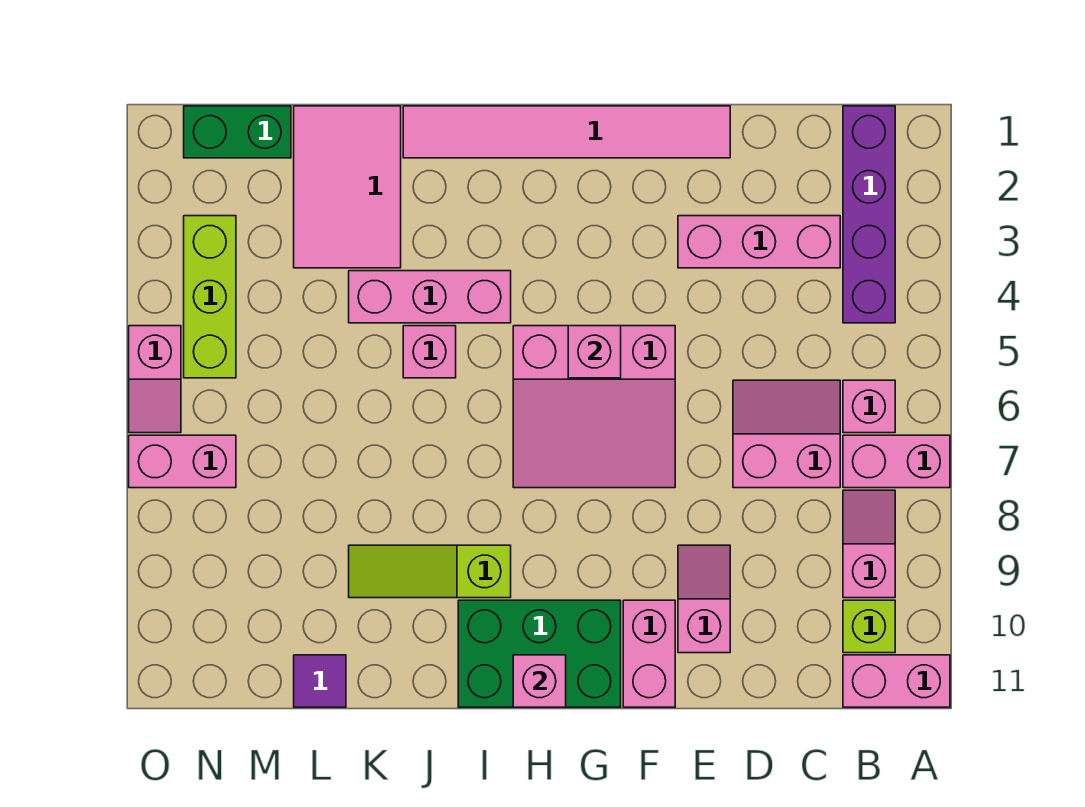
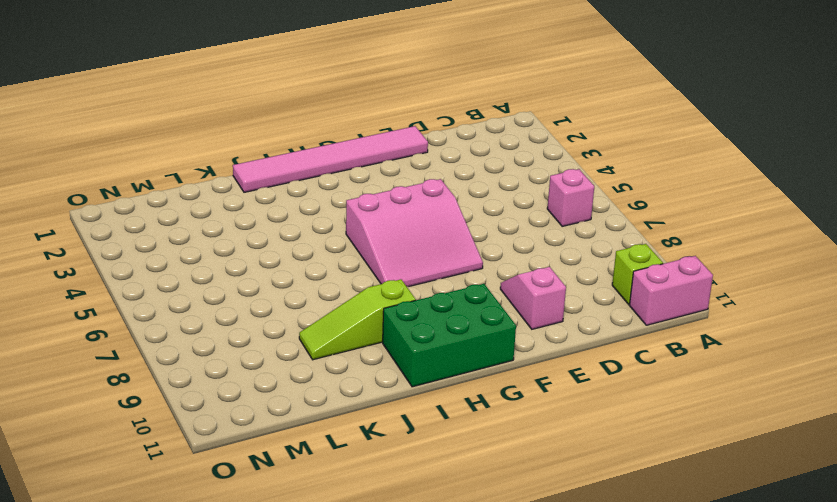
none -> pink 1x2 brick [843,435,950,488]
none -> purple 1x4 brick [843,106,895,323]
none -> pink 1x2 slope [843,490,895,598]

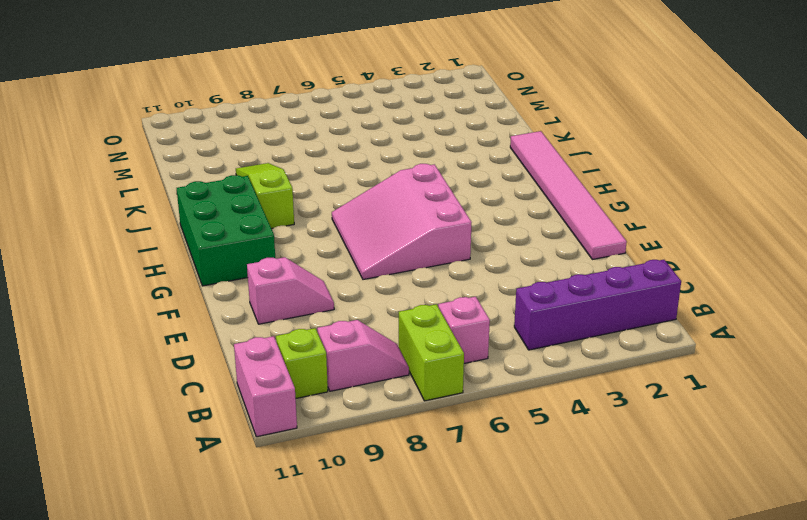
lime 1x2 brick [399,304,464,401] -> pink 1x2 brick [843,435,950,488]
none -> pink 1x3 brick [678,216,840,268]
none -> pink 2x2 slope [733,380,840,488]
none -> pink 1x2 brick [623,600,675,707]

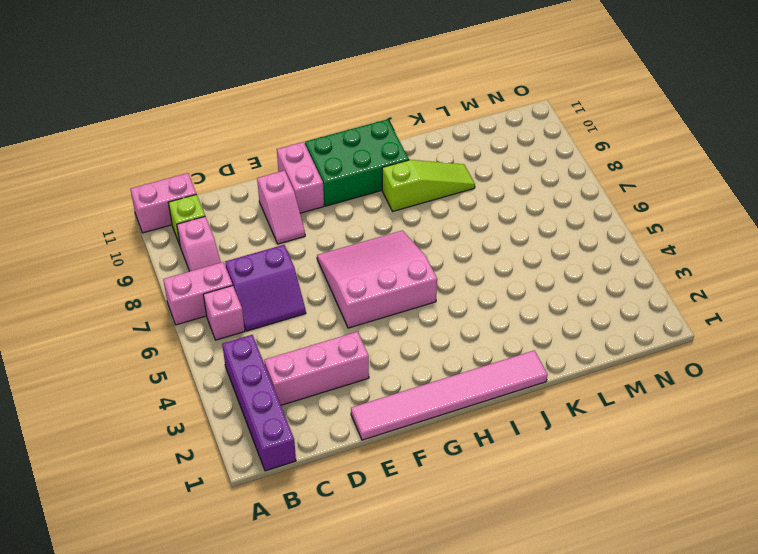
purple 2x2 slope [225,245,306,331] -> pink 2x2 slope [733,380,840,488]
none -> pink 1x3 brick [349,271,511,323]
none -> pink 1x1 brick [403,326,456,378]
none -> pink 2x3 tile [294,106,401,268]

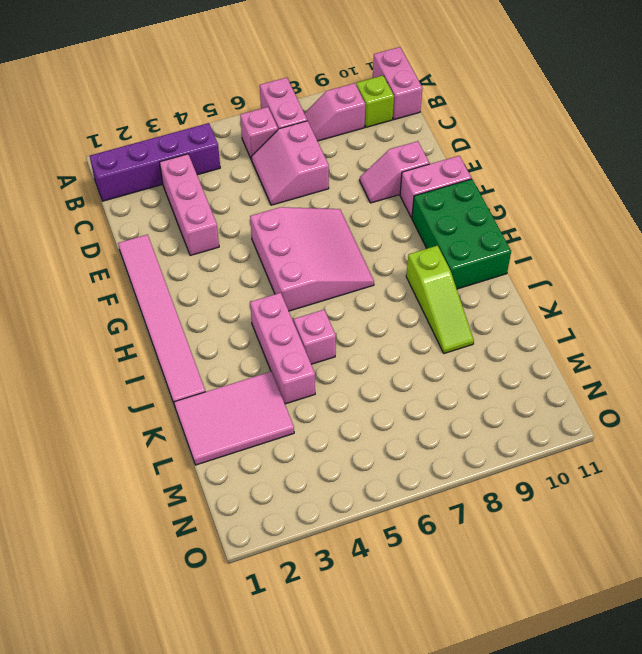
none -> purple 1x1 tile [294,655,346,707]
none -> green 1x2 brick [184,106,291,158]
none -> lime 1x3 brick [184,216,236,378]

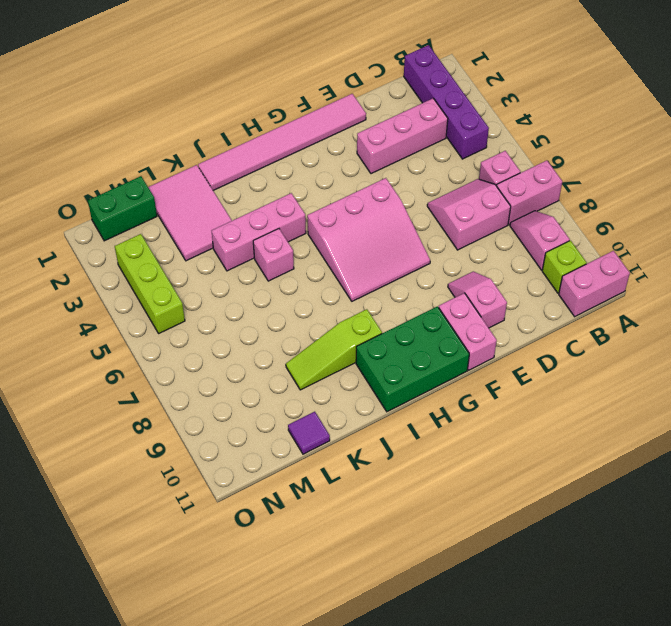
none -> pink 1x2 brick [129,435,236,488]
none -> pink 1x2 slope [129,326,181,433]
none -> pink 1x1 brick [568,326,621,378]

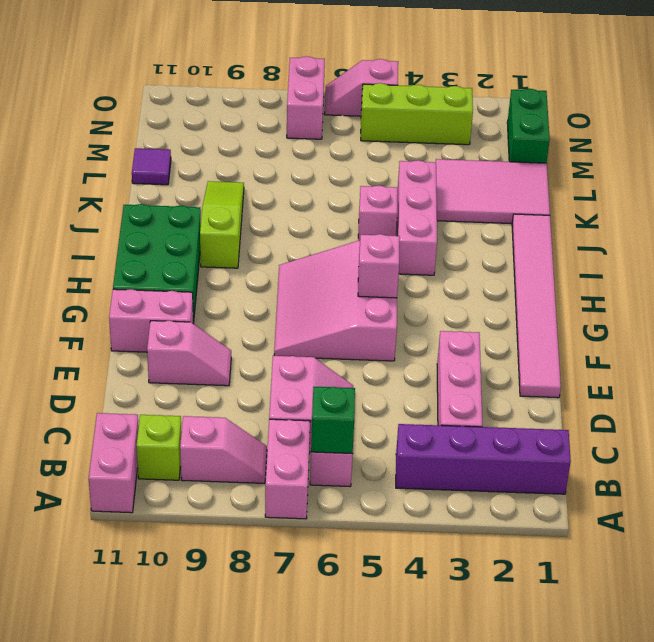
green 1x1 brick [311,387,355,454] -> none
none -> pink 1x1 brick [513,655,566,707]

